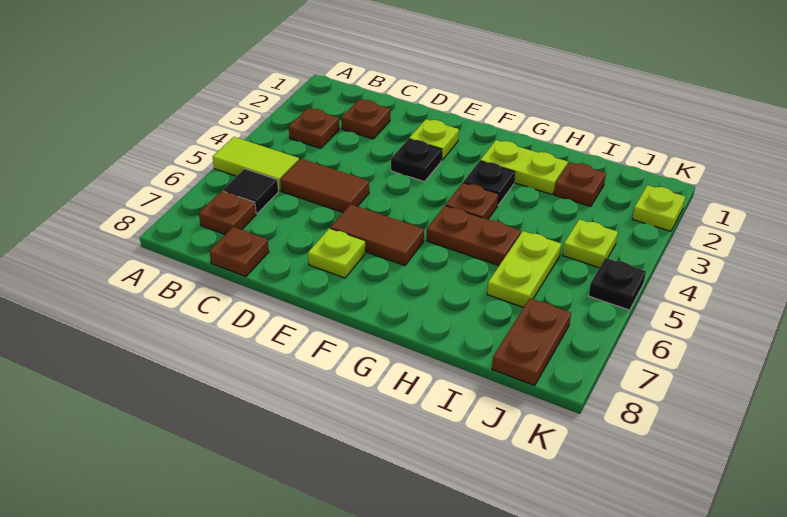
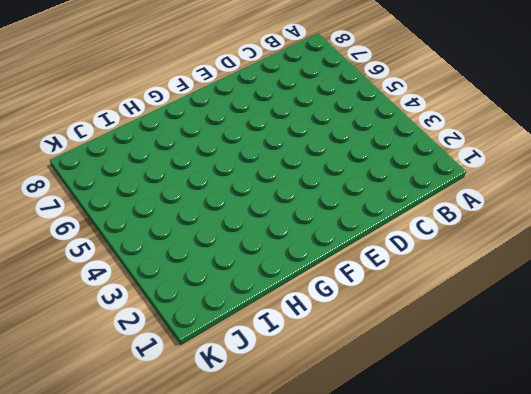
none -> lime 1x2 tile [213,137,299,191]
none -> brown 1x1 plate [289,108,339,148]
none -> black 1x1 tile [223,169,279,213]

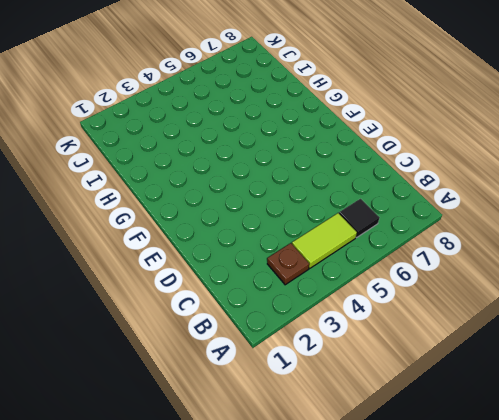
lime 1x2 tile [292,213,357,268] -> lime 1x2 tile turned to [213,137,299,191]
none -> brown 1x1 plate [199,191,256,234]
none -> brown 1x1 plate [341,99,390,139]
none -> brown 1x2 tile [280,159,369,212]

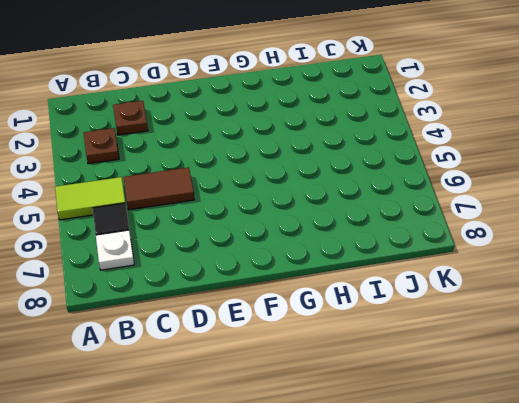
white 1x1 plate [96,230,134,270] -> brown 1x1 plate [199,191,256,234]
none -> brown 1x1 plate [209,227,269,277]
none -> lime 1x1 plate [409,119,459,160]
none -> black 1x1 plate [391,139,442,182]

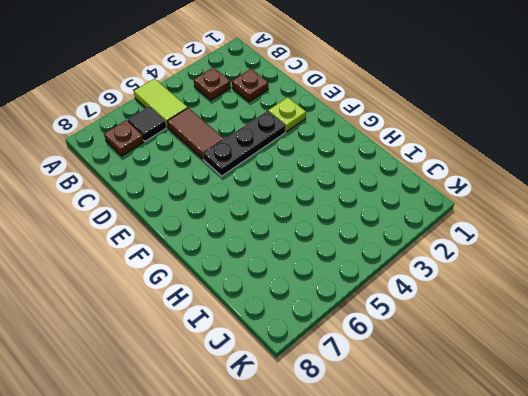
black 1x3 plate [203,111,286,176] -> black 1x1 plate [391,139,442,182]
none -> brown 1x1 plate [209,227,269,277]
none -> brown 1x2 tile [330,204,424,266]
none -> lime 1x1 plate [308,228,366,278]

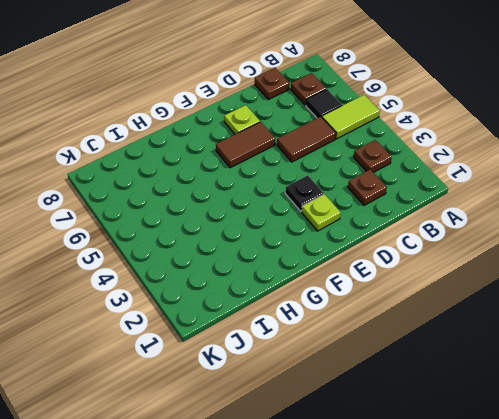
none -> lime 1x2 plate [480,140,568,194]
none -> black 1x1 plate [463,161,515,205]
none -> brown 1x1 plate [446,183,499,219]

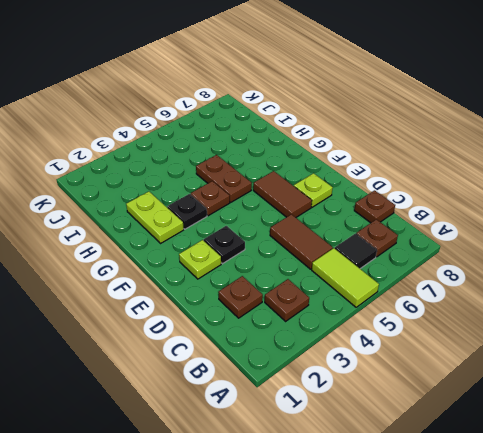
none -> brown 1x1 plate [554,162,606,206]
none -> lime 1x2 plate [487,231,561,308]
none -> lime 1x1 plate [563,219,618,268]

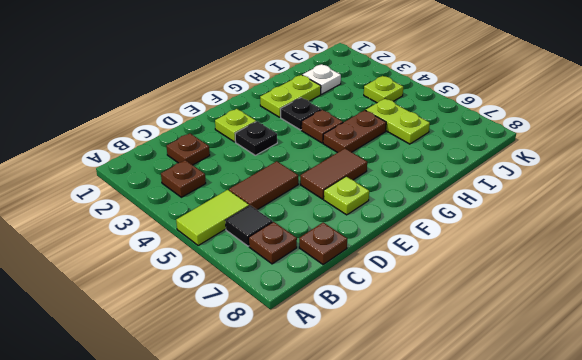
white 1x1 plate [302,64,341,94] -> brown 1x1 plate [554,162,606,206]
none -> brown 1x2 plate [492,298,571,386]
none -> lime 1x1 plate [632,185,685,231]
none -> black 1x1 plate [589,258,646,310]

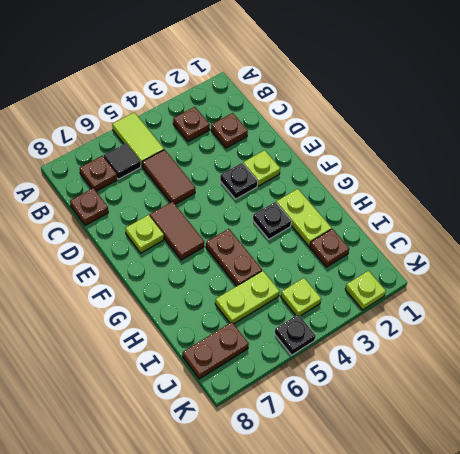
none -> brown 1x1 plate [446,183,499,219]

